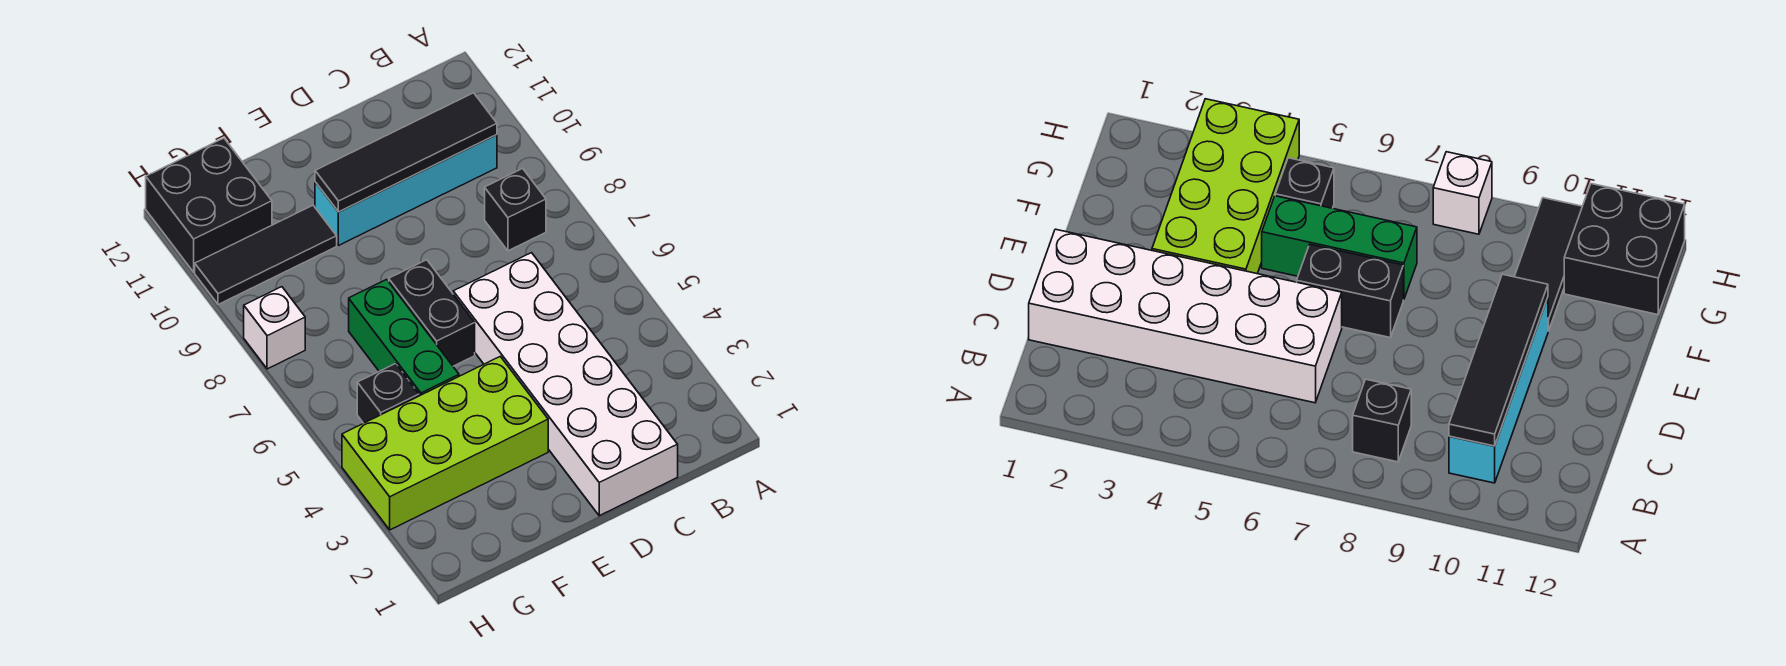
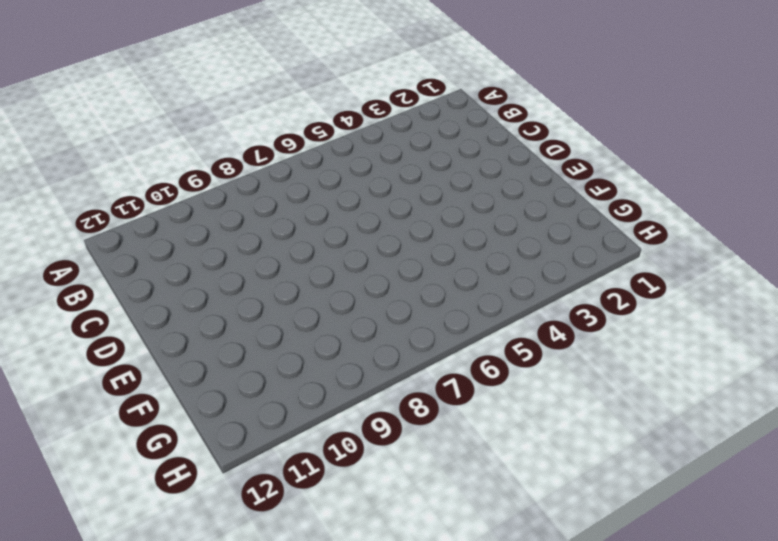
none -> black 1x1 brick [485,169,546,251]
none -> cyan 1x4 brick [315,135,497,245]

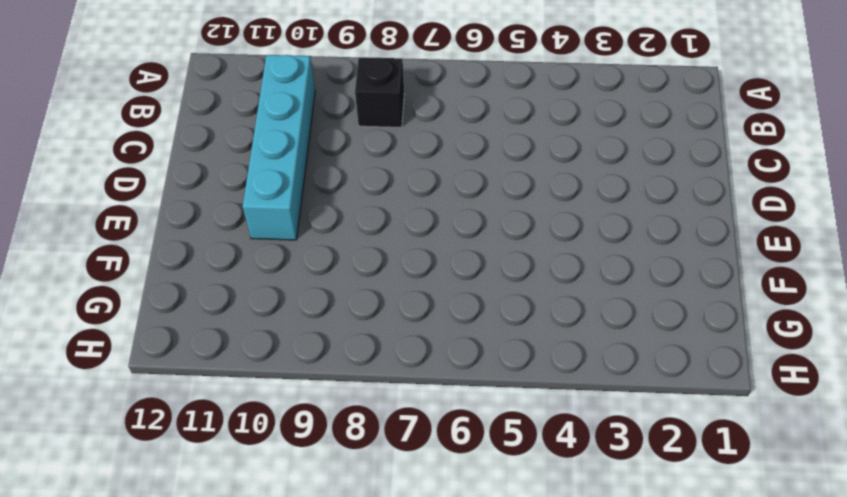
none -> white 2x6 brick [453,253,678,516]
none -> lime 2x4 brick [342,356,548,530]

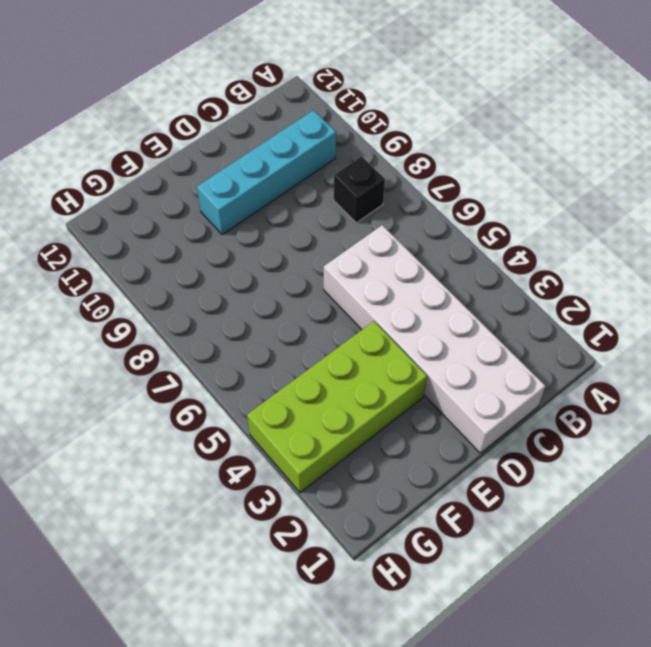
none -> black 1x2 brick [389,260,475,366]
none -> green 1x3 brick [349,279,459,396]

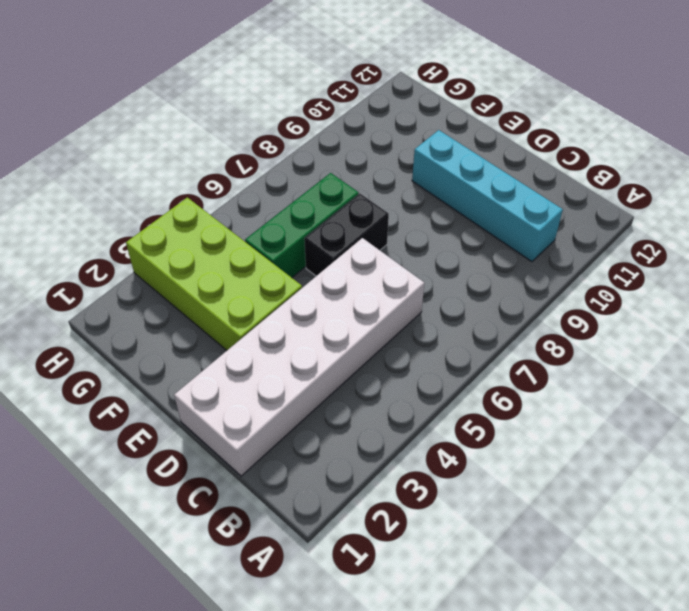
none -> black 1x1 brick [485,169,546,251]
none -> black 1x3 tile [195,205,337,305]

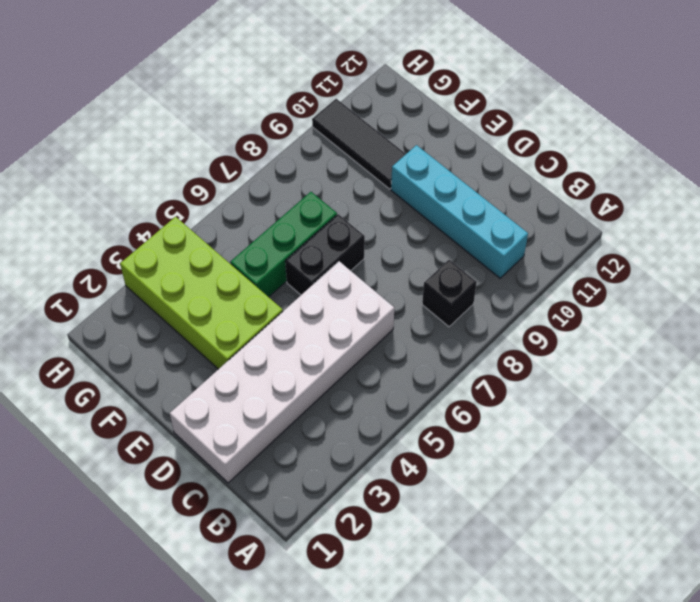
none -> black 1x1 brick [357,364,419,423]
none -> black 2x2 brick [146,138,272,272]

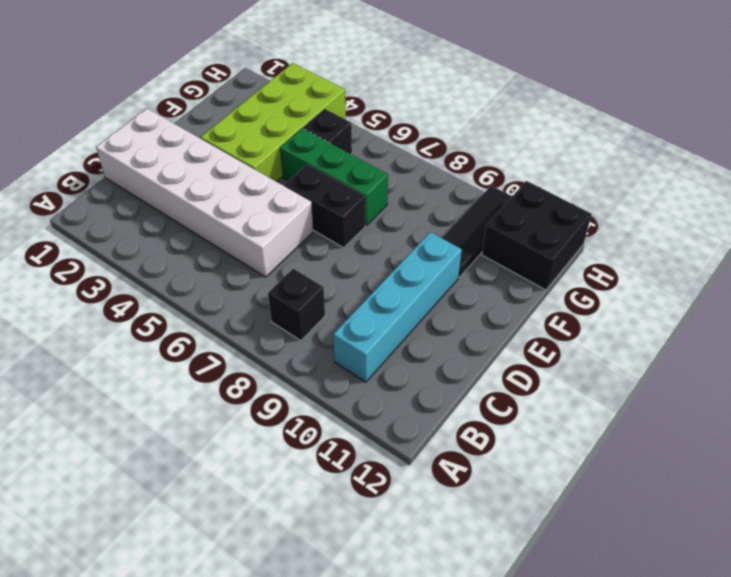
none -> white 1x1 brick [244,287,305,369]
none -> black 1x4 tile [315,93,497,212]

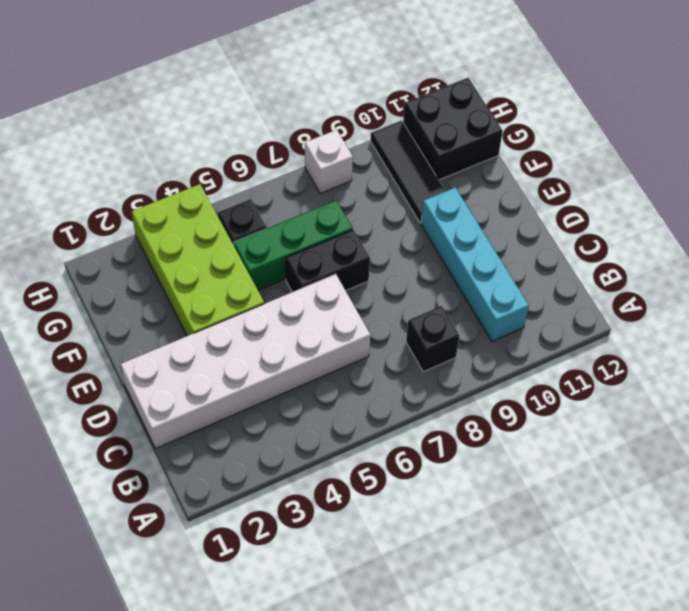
none -> black 1x4 tile [315,93,497,212]

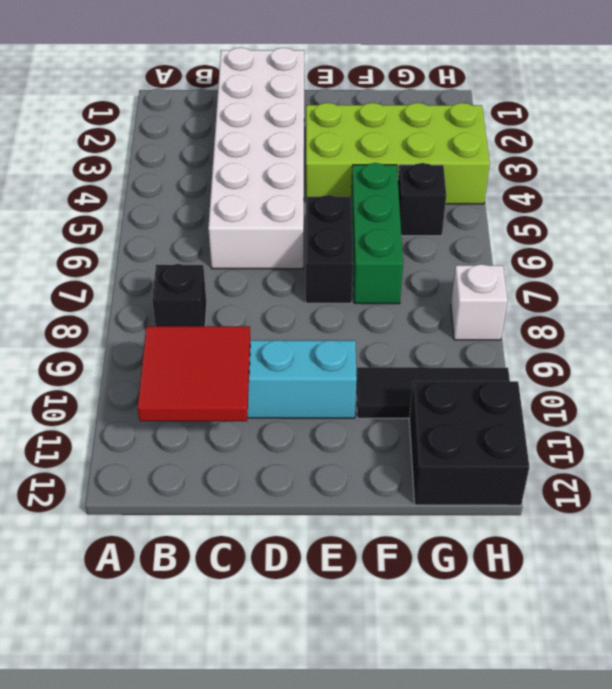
red 2x2 tile [138,326,250,421] -> black 1x4 tile [315,93,497,212]

